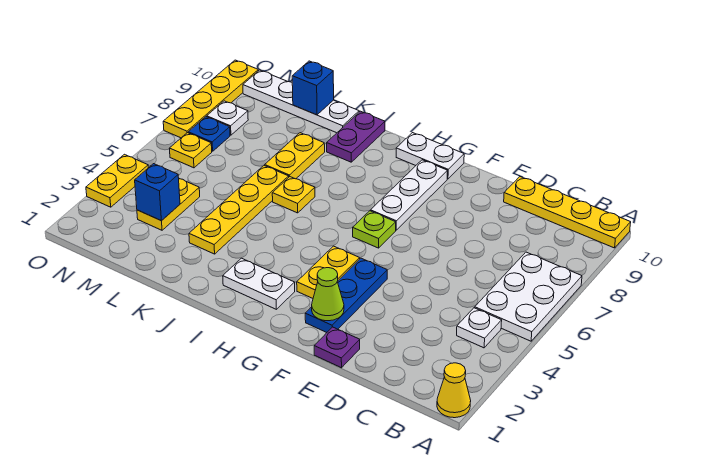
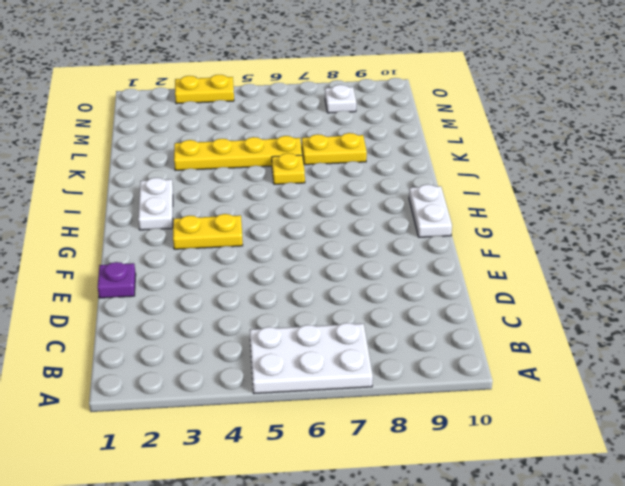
none -> yellow 1x1 cone [437,363,471,418]
none -> yellow 1x4 plate [504,177,631,248]
none -> white 1x1 plate [457,308,502,348]

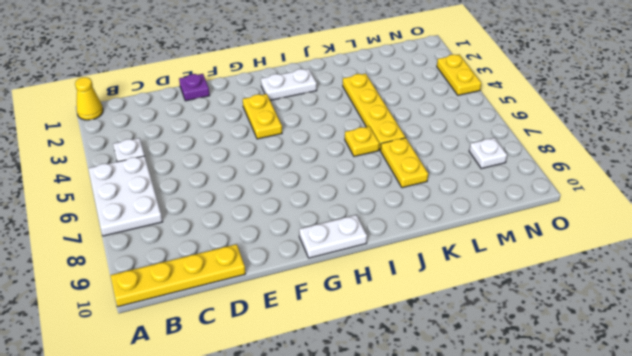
none -> blue 1x3 plate [305,258,387,332]
none -> lime 1x1 plate [353,211,396,248]
none -> white 1x3 plate [371,160,448,230]

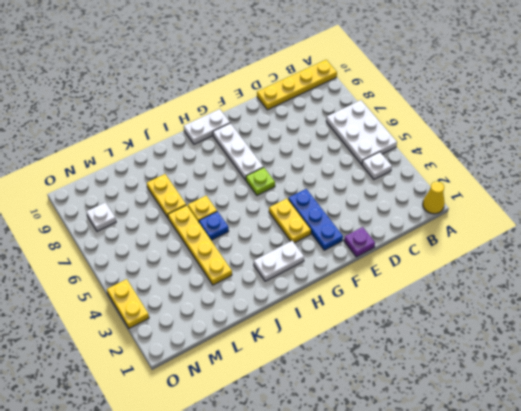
blue 1x1 plate [199,211,229,240] -> blue 1x1 plate moved to [188,117,230,151]
none -> purple 1x2 plate [327,111,385,162]
none -> white 1x4 plate [243,70,359,133]
none -> yellow 1x2 plate [137,179,200,230]

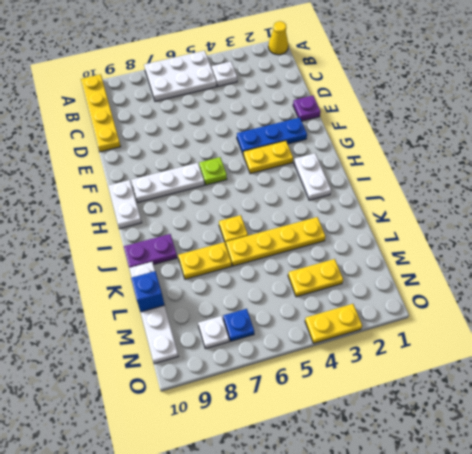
none -> yellow 1x1 plate [169,133,212,168]
none -> yellow 1x4 plate [163,60,258,138]
none -> lime 1x1 cone [312,268,344,321]

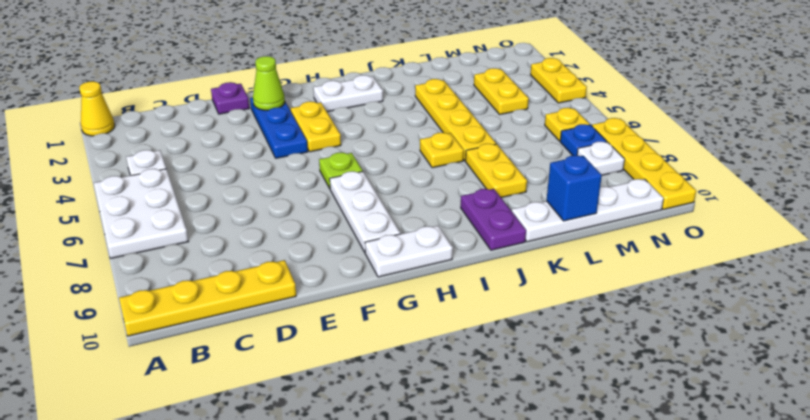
none -> blue 1x1 brick [135,164,180,221]

